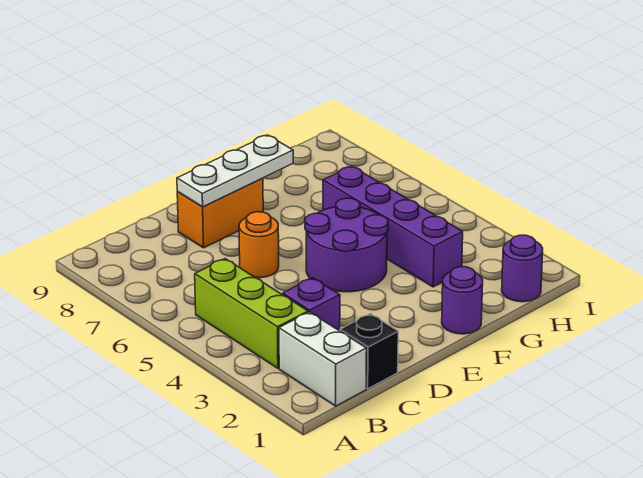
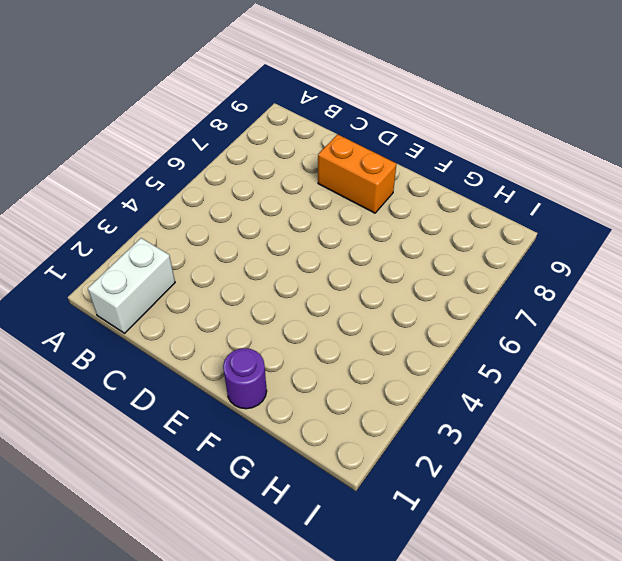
none -> lime 1x3 brick [195,259,308,368]
none -> black 1x1 brick [340,314,398,389]

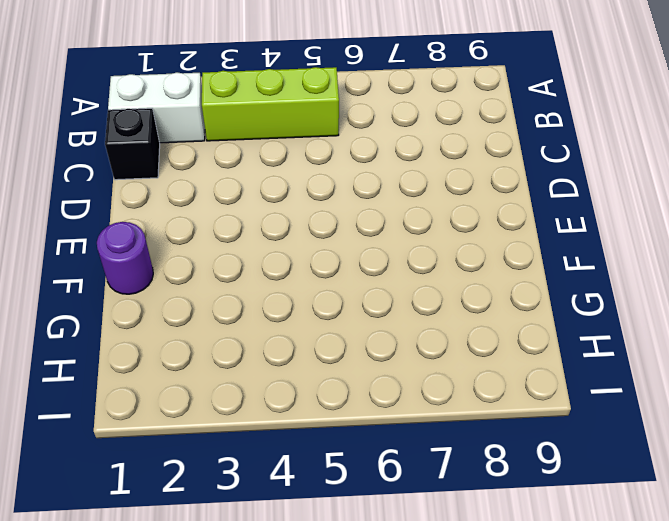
none -> purple 1x1 brick [283,278,340,331]
none -> orange 1x1 round brick [239,212,279,278]

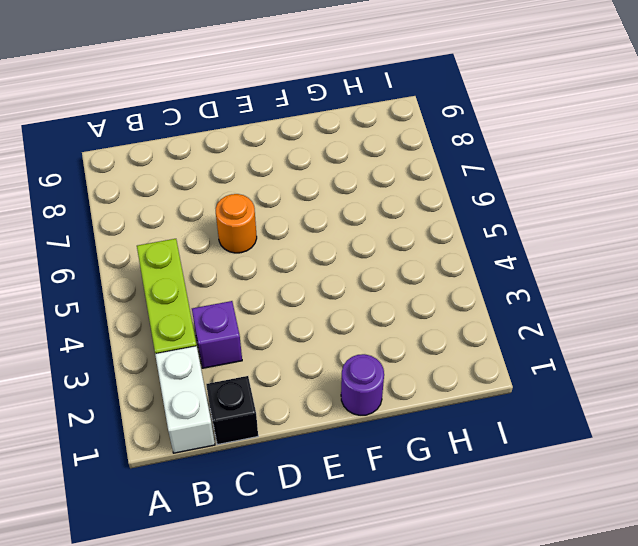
none -> orange 1x2 brick [177,178,263,248]
none -> purple 2x2 round brick [305,198,388,292]

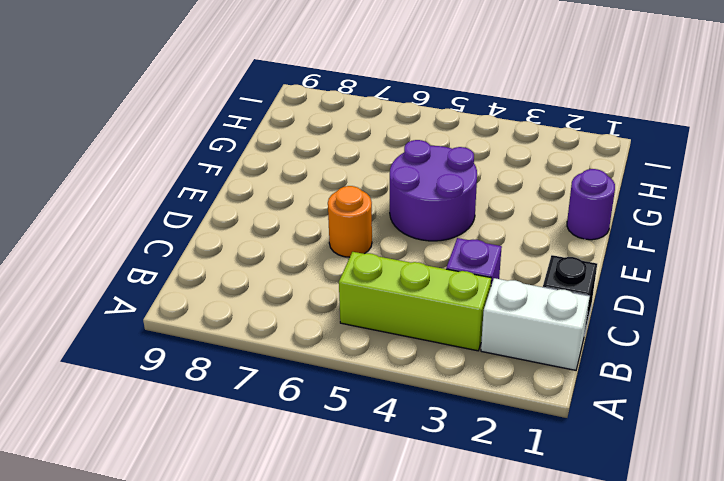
none -> orange 1x2 brick [177,178,263,248]
none -> purple 1x4 brick [323,166,463,287]

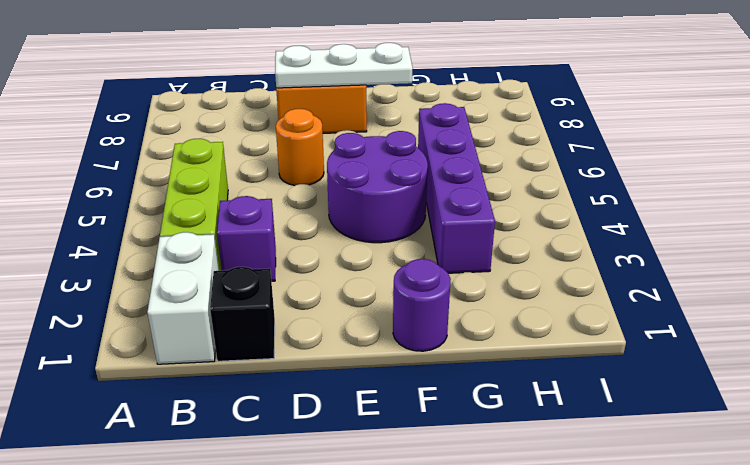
none -> purple 1x1 round brick [502,235,543,302]

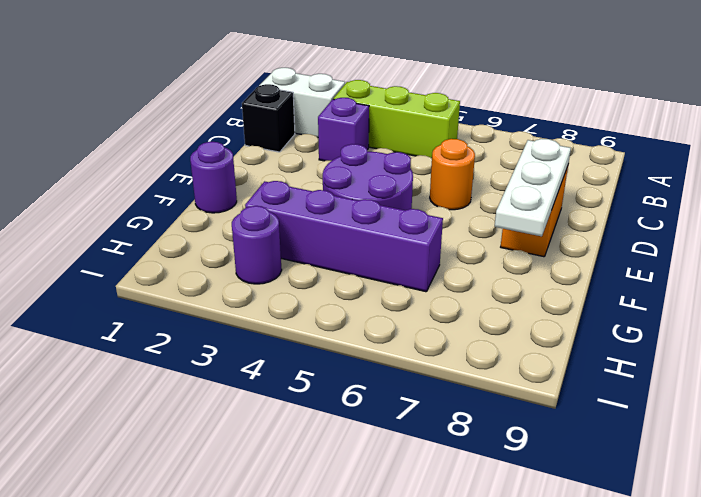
purple 1x1 round brick [232,206,282,284] -> purple 1x1 round brick moved to [502,235,543,302]

